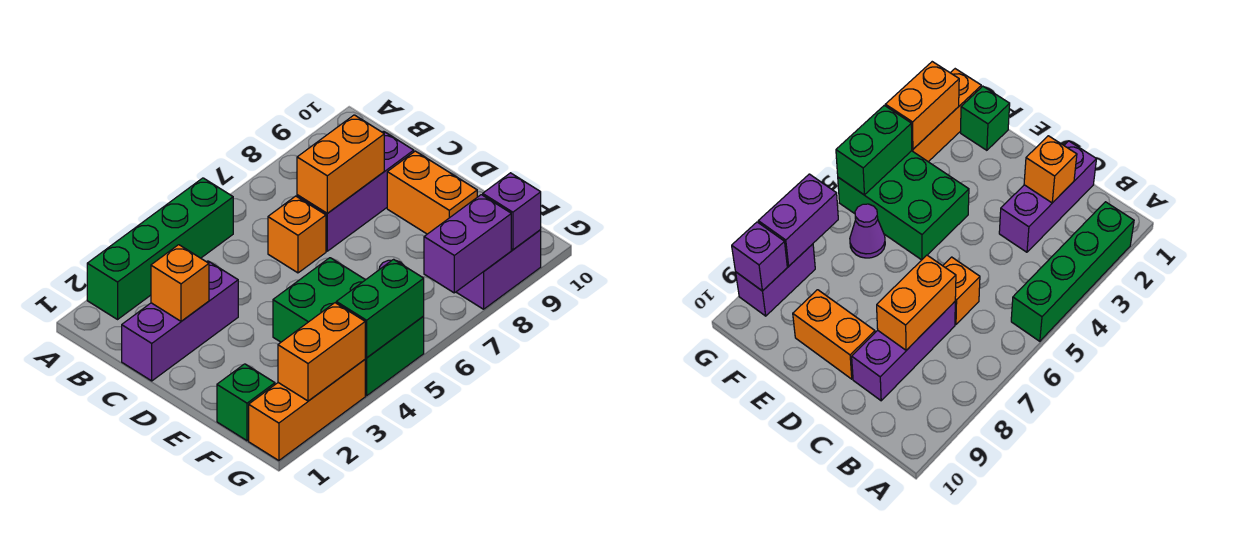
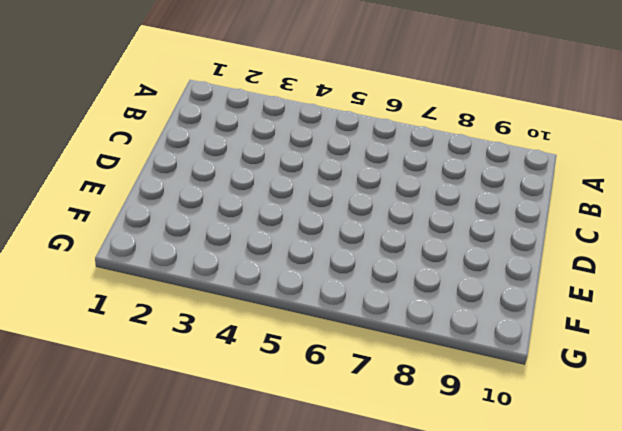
none -> green 1x4 brick [87,178,233,319]
none -> purple 1x3 brick [122,261,238,381]
none -> orange 1x1 brick [268,196,326,273]

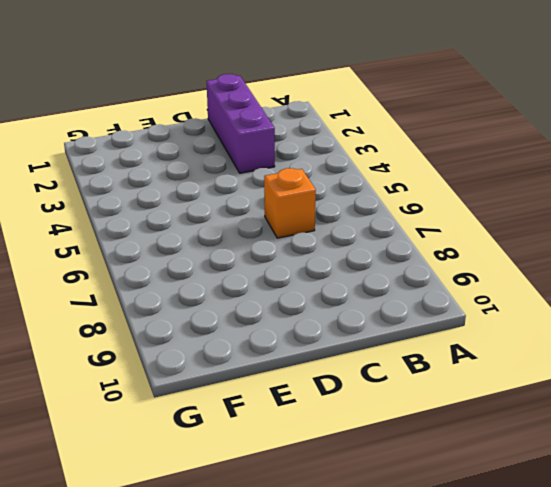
none -> green 1x4 brick [87,178,233,319]
none -> purple 1x3 brick [297,131,414,251]
none -> orange 1x2 brick [387,151,477,234]

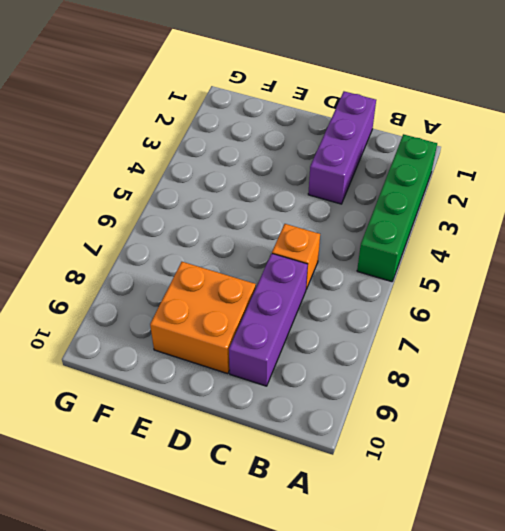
orange 2x2 brick [150,262,256,374] -> orange 1x2 brick [387,151,477,234]
none -> green 2x3 brick [273,258,424,396]
none -> green 1x1 brick [217,364,275,441]
none -> purple 1x1 cone [850,204,885,258]

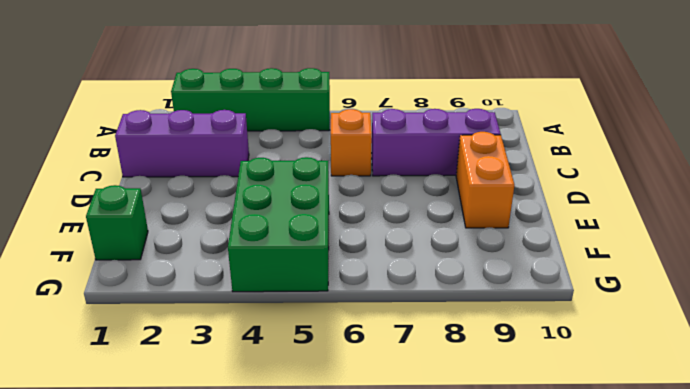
none -> purple 1x1 cone [850,204,885,258]
none -> orange 1x3 brick [249,360,365,461]
none -> purple 1x2 brick [456,230,541,309]

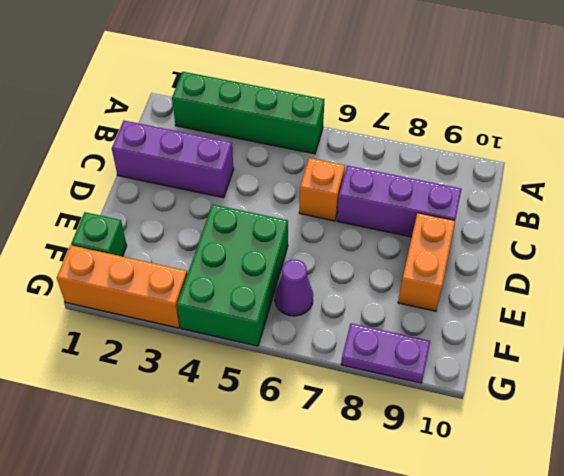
purple 1x2 plate [341,323,430,383] -> purple 1x2 brick [456,230,541,309]
none -> orange 1x1 brick [151,245,209,321]
none -> orange 1x2 brick [297,115,384,213]
none -> orange 1x2 brick [278,303,365,401]

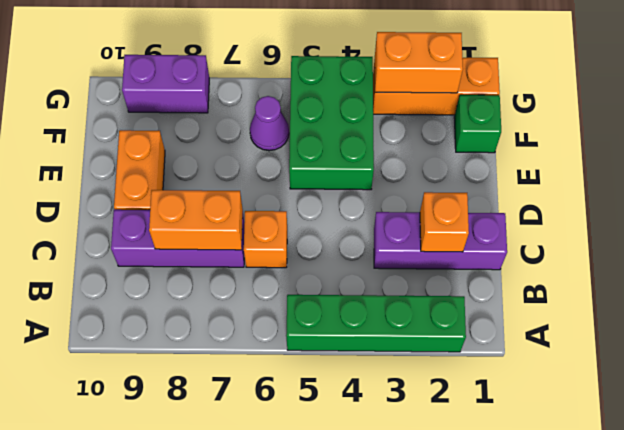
none -> green 1x2 brick [336,259,424,358]
none -> purple 1x2 brick [424,195,511,293]
none -> purple 1x1 brick [483,173,541,250]

